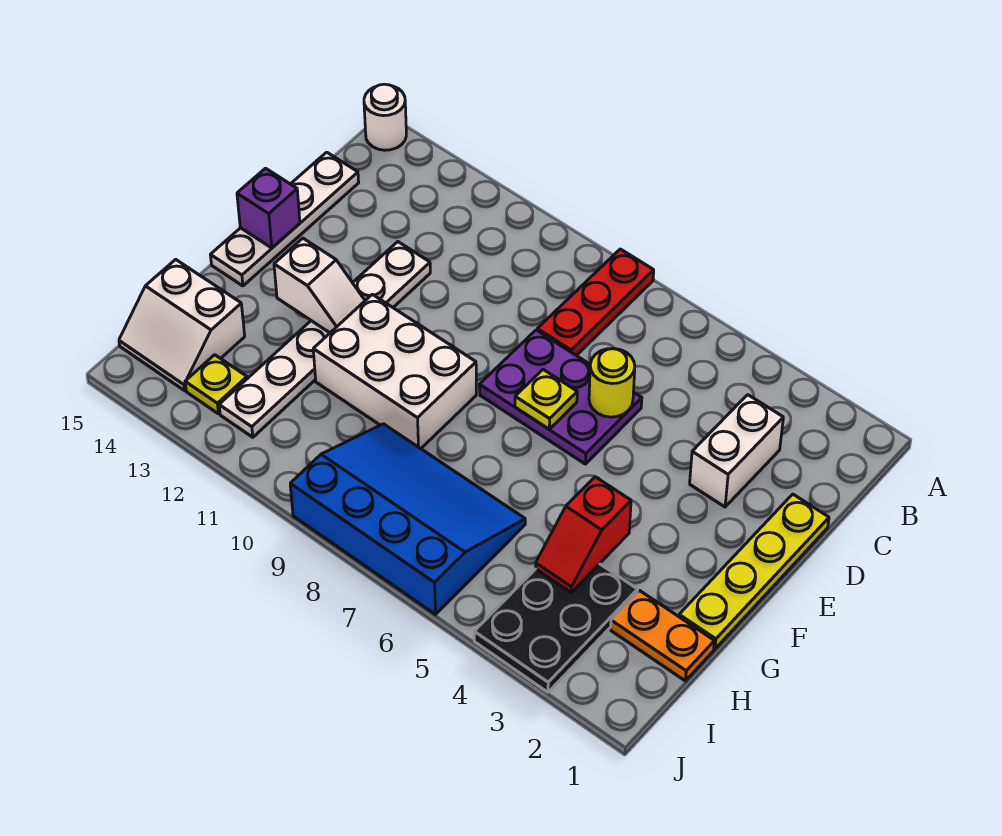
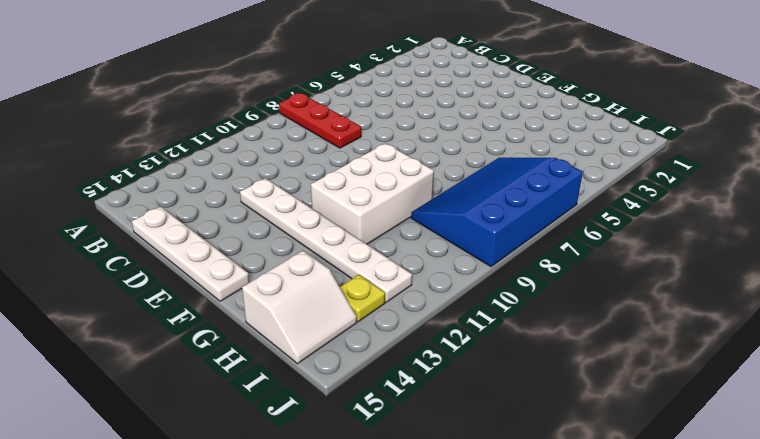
none -> white 1x1 round brick [364,84,406,150]
none -> white 1x2 brick [690,395,783,507]
none -> yellow 1x4 plate [679,494,829,649]

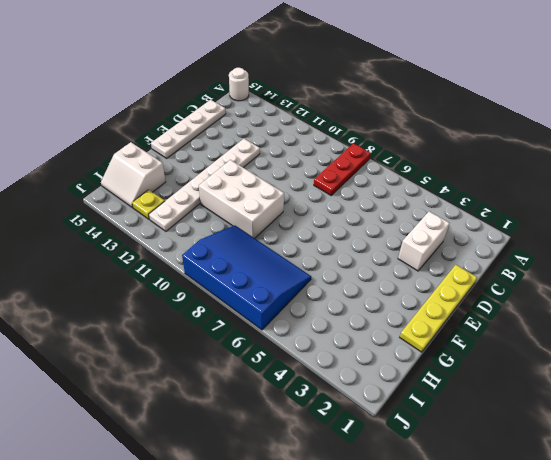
none -> purple 2x3 plate [479,330,642,464]
none -> orange 1x2 plate [611,591,714,681]
none -> black 2x3 plate [474,564,638,692]

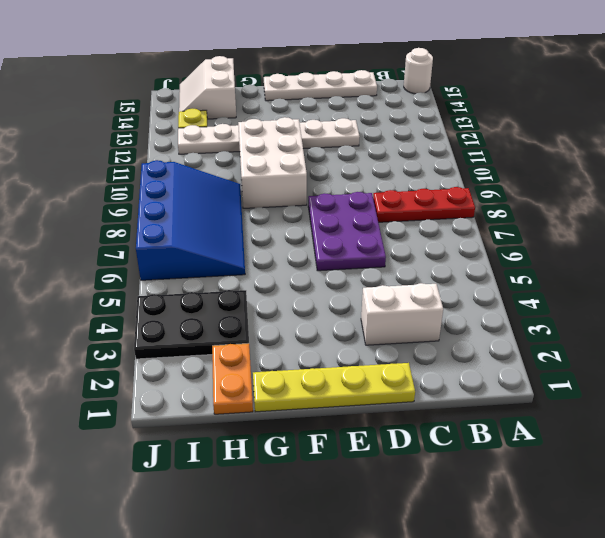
none -> yellow 1x1 round brick [589,348,635,417]
none -> yellow 1x1 plate [515,370,577,429]
none -> purple 1x1 brick [237,168,300,248]

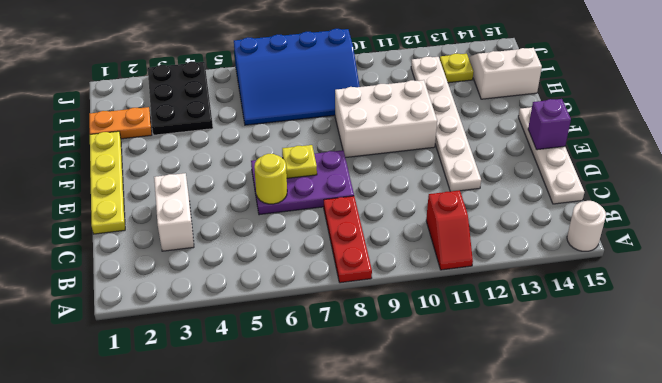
red 1x2 slope [426,190,473,270] -> red 1x2 slope turned to [536,477,631,592]
none -> white 1x2 slope [274,238,365,333]

